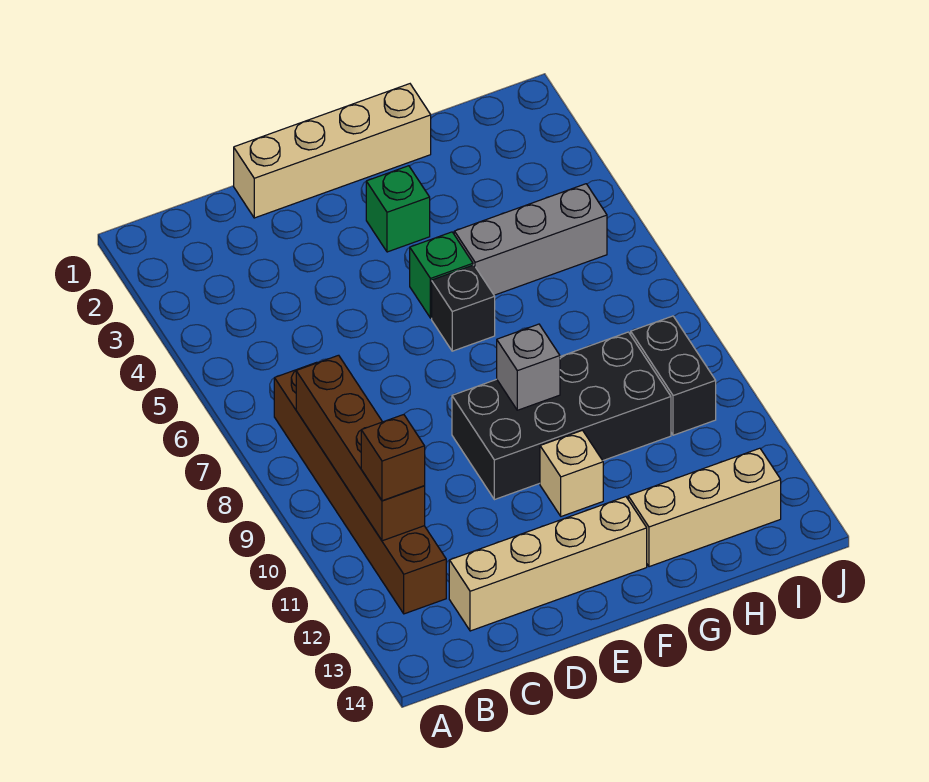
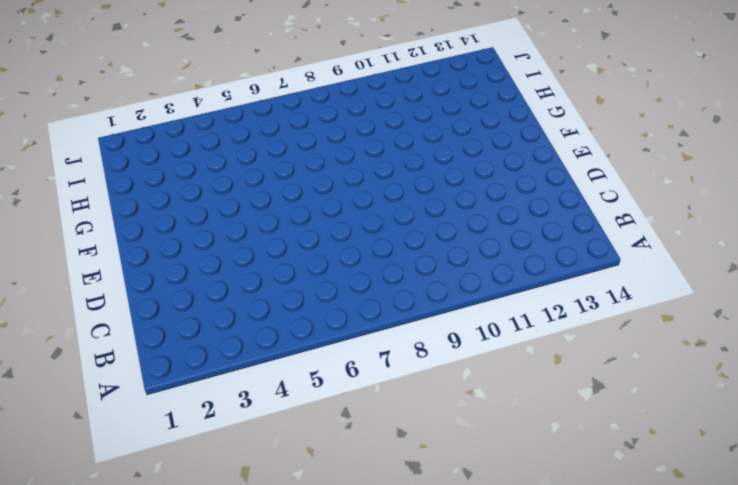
none -> brown 1x6 brick [274,362,446,614]
none -> tan 1x4 brick [449,497,647,631]
none -> tan 1x4 brick [234,84,431,218]

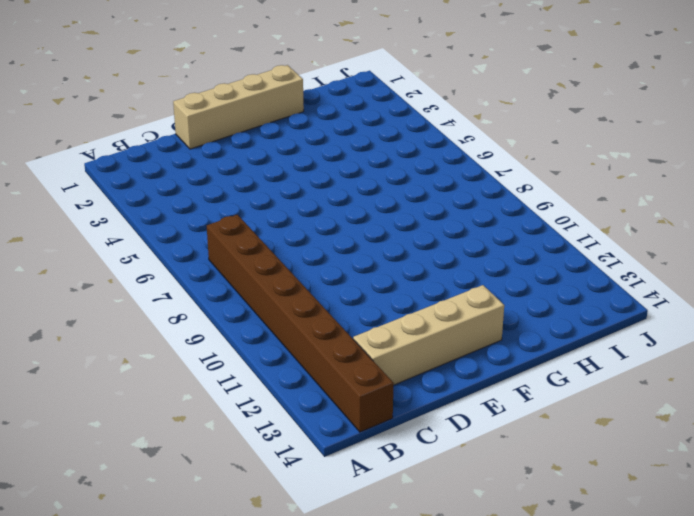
brown 1x8 brick [207,215,394,432] -> brown 1x6 brick [274,362,446,614]
none -> black 2x4 brick [452,332,671,500]
none -> green 1x1 brick [366,166,430,252]
none -> green 1x1 brick [410,232,473,318]

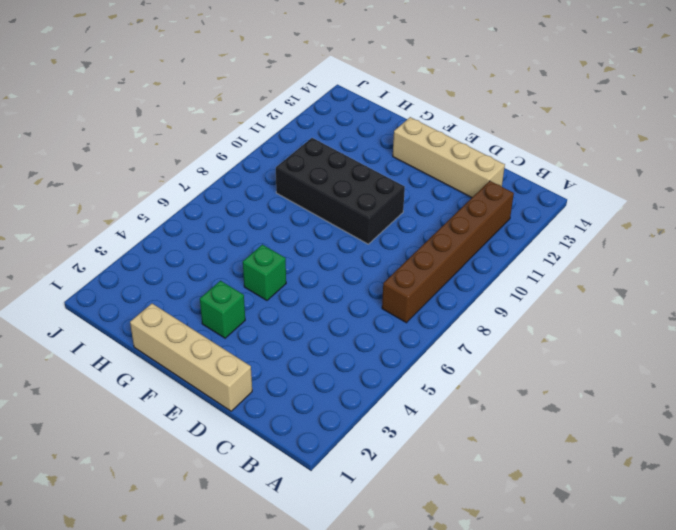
none -> black 1x1 brick [432,265,495,351]
none -> tan 1x1 brick [540,430,603,516]
none -> grey 1x3 brick [454,184,607,295]

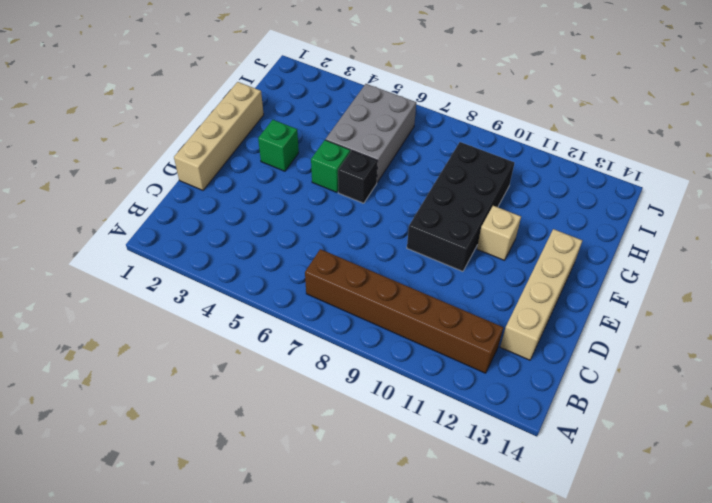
grey 2x3 brick [326,84,416,182] -> grey 1x3 brick [454,184,607,295]
none -> tan 1x3 brick [628,448,781,567]
none -> black 1x2 brick [631,316,716,435]
none -> brown 1x4 brick [296,355,425,541]

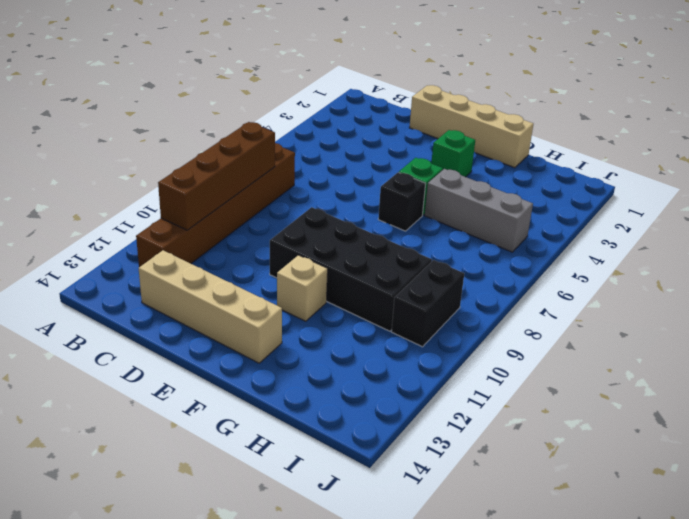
none -> tan 1x3 brick [628,448,781,567]
none -> grey 1x1 brick [497,324,560,410]
none -> brown 1x1 brick [361,415,425,501]

